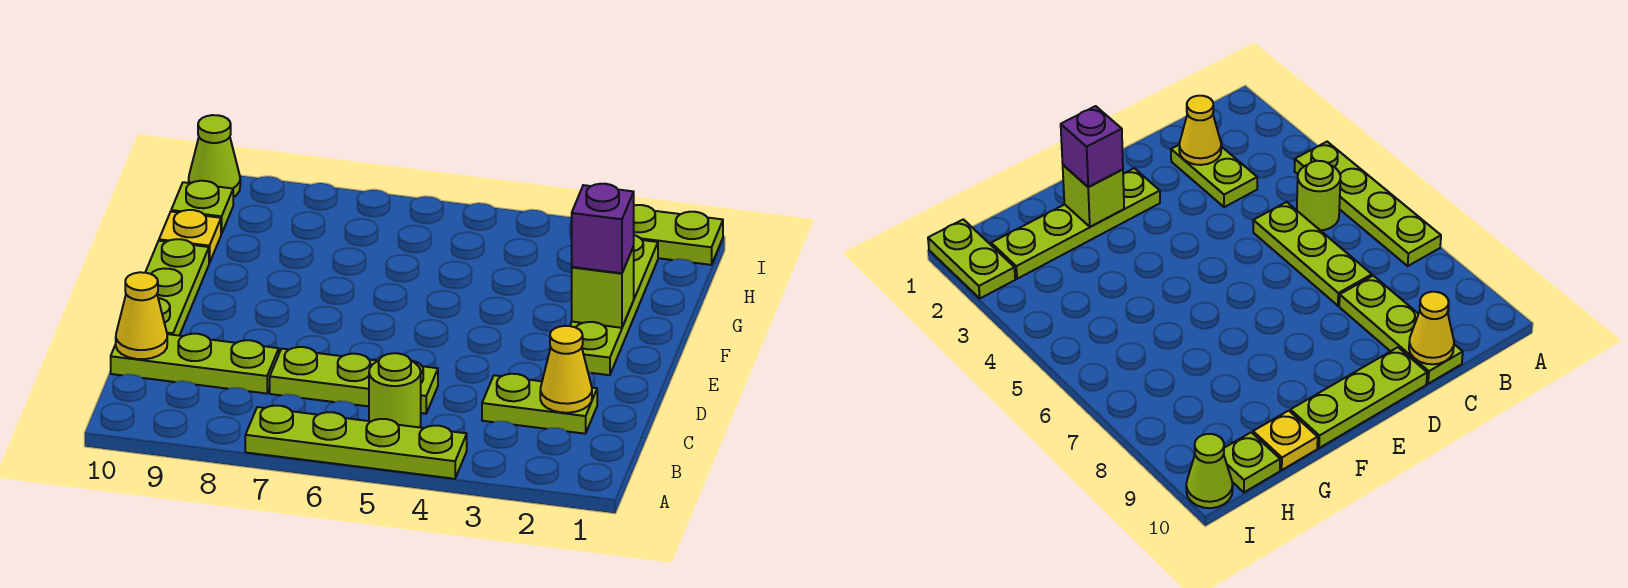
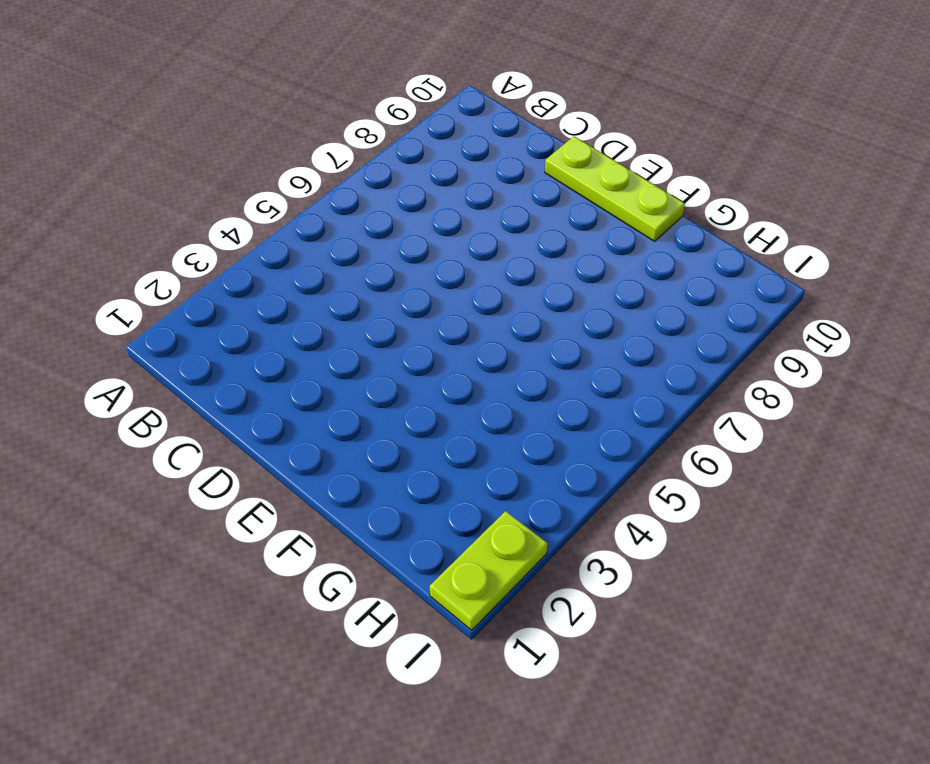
none -> lime 1x4 plate [245,406,467,479]
none -> lime 1x1 round brick [369,353,421,427]
none -> lime 1x2 plate [482,374,597,434]

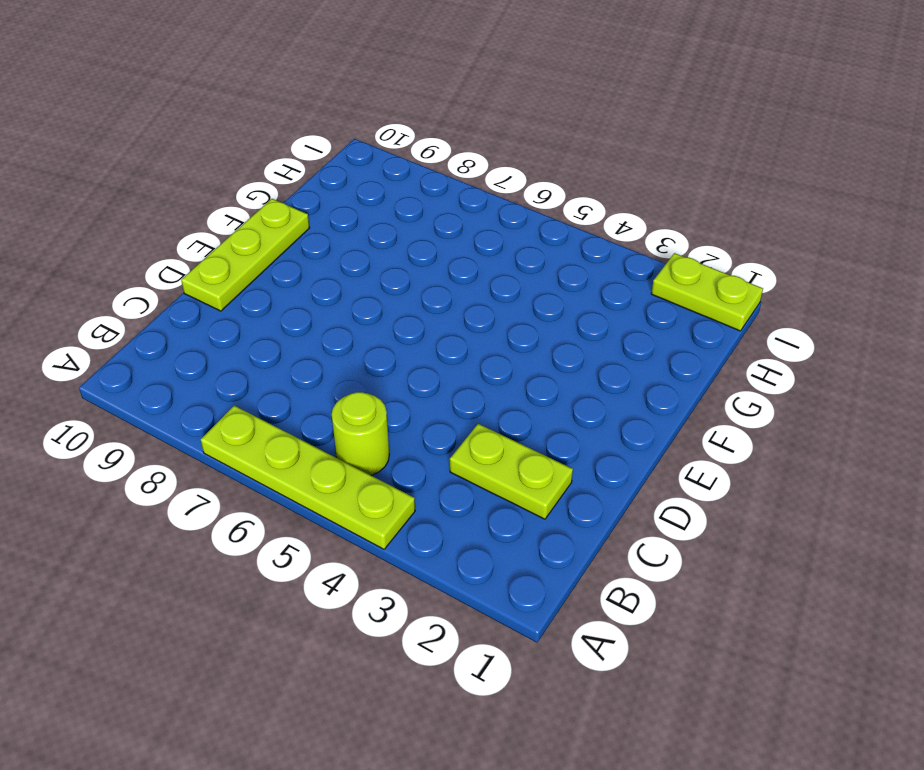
none -> lime 1x3 plate [270,347,438,414]
none -> lime 1x3 plate [111,334,279,394]
none -> lime 1x4 plate [570,235,658,375]

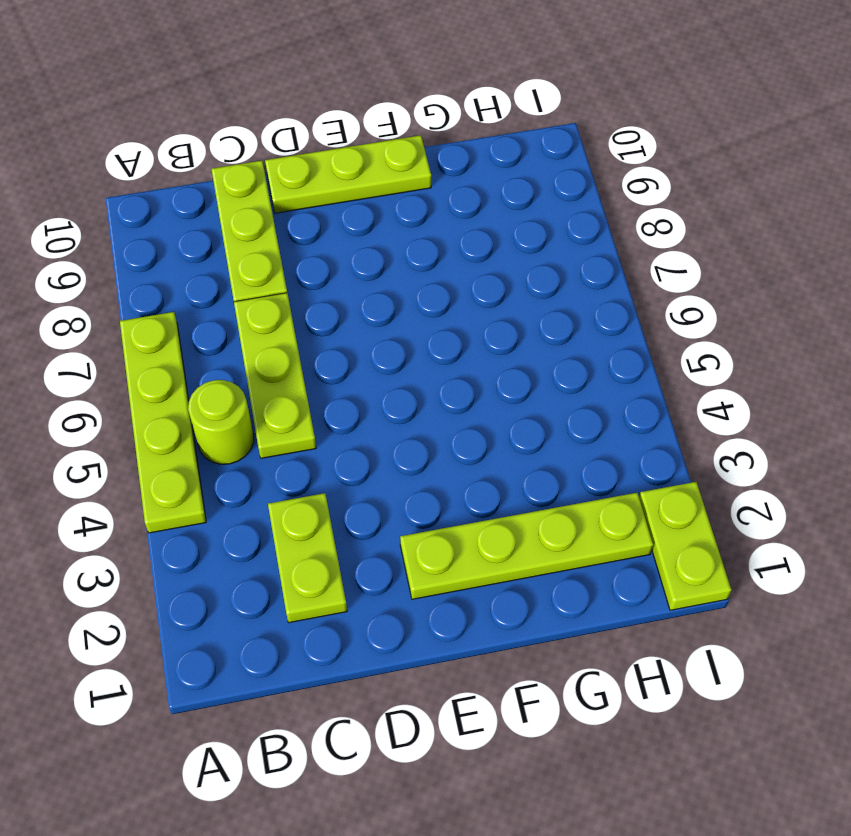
none -> yellow 1x1 plate [159,210,221,263]
none -> lime 1x1 plate [171,181,233,234]
none -> lime 1x1 cone [189,115,240,197]

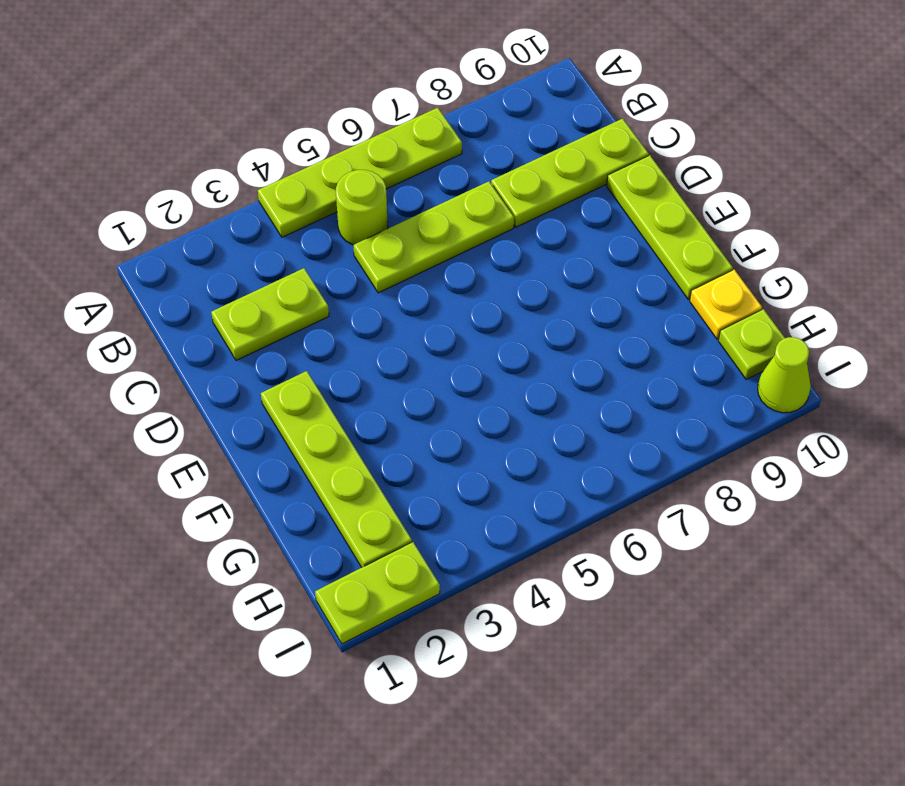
none -> yellow 1x1 cone [540,326,592,413]
none -> yellow 1x1 cone [116,272,167,359]
none -> lime 1x1 brick [572,247,634,328]

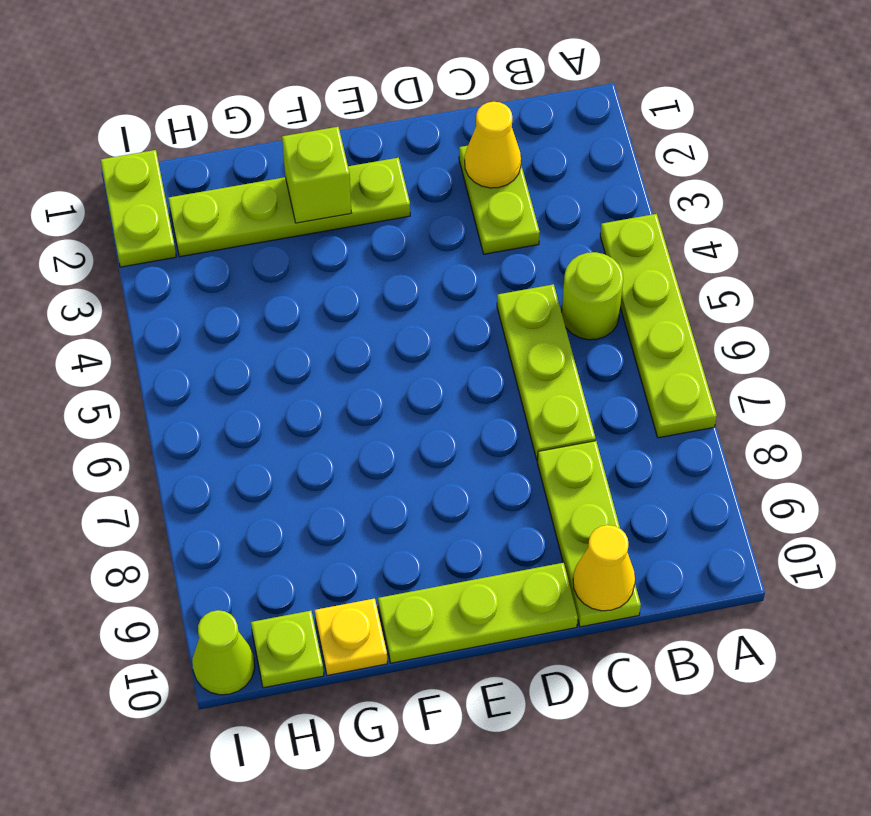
none -> purple 1x1 brick [572,184,634,273]

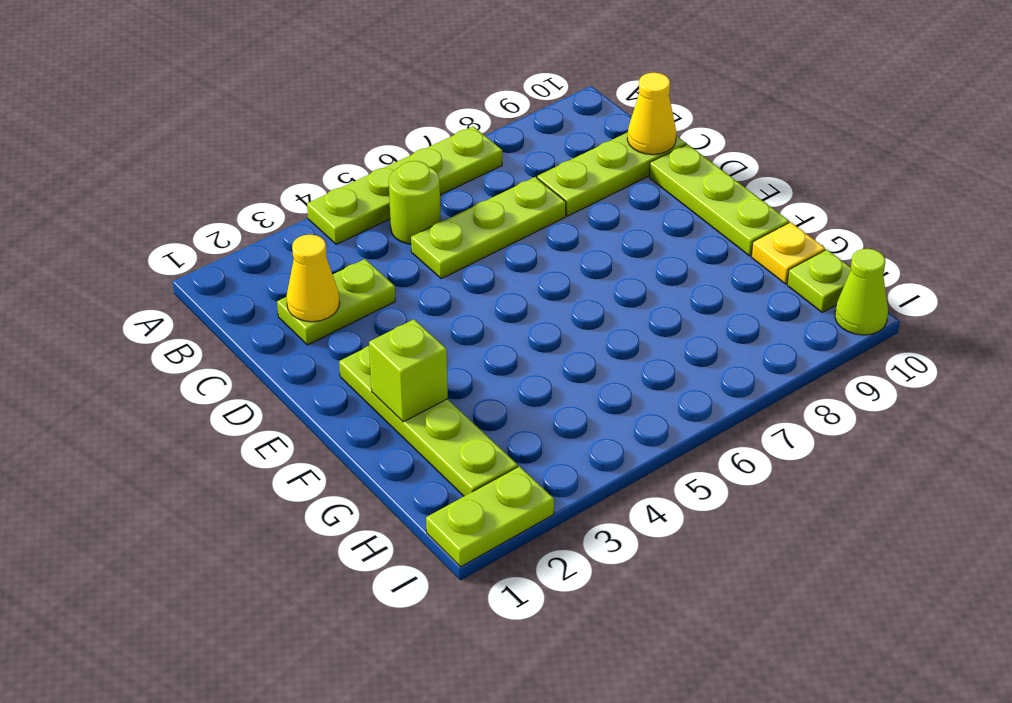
none -> purple 1x1 brick [572,184,634,273]

